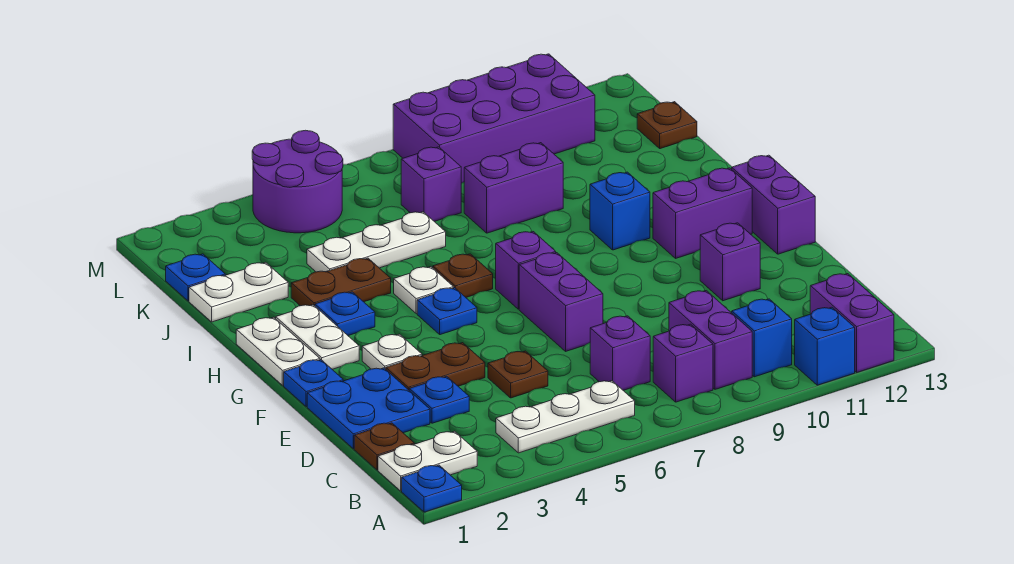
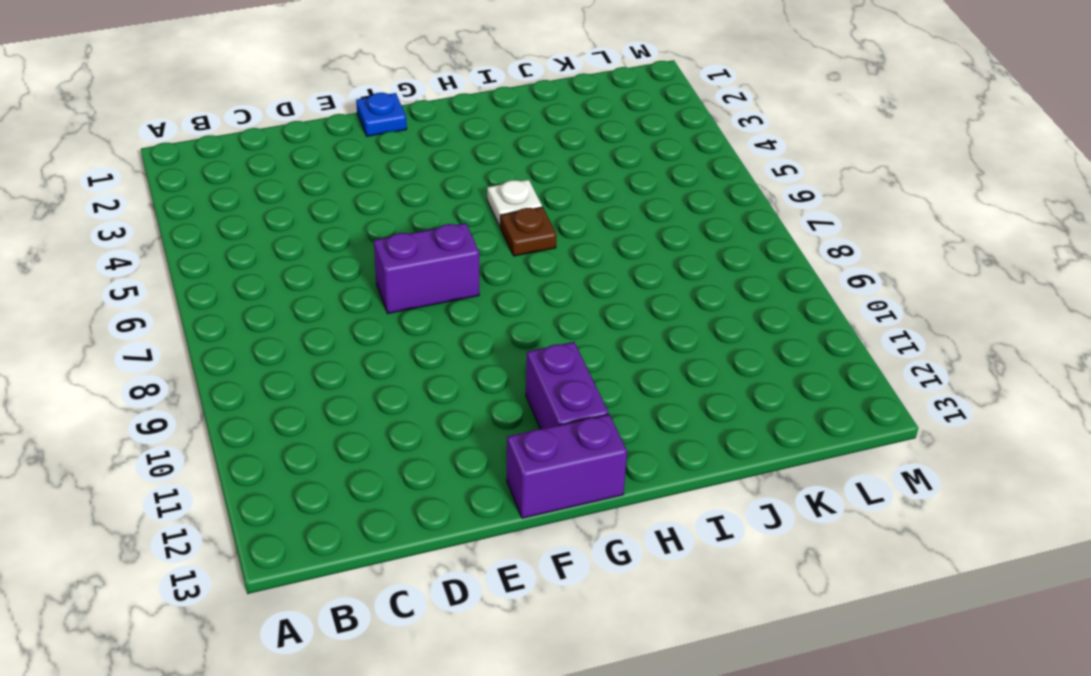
none -> blue 1x1 plate [402,465,462,512]
none -> blue 1x1 brick [795,307,855,385]
none -> purple 1x2 brick [810,274,894,372]
none -> white 1x2 plate [378,431,477,491]

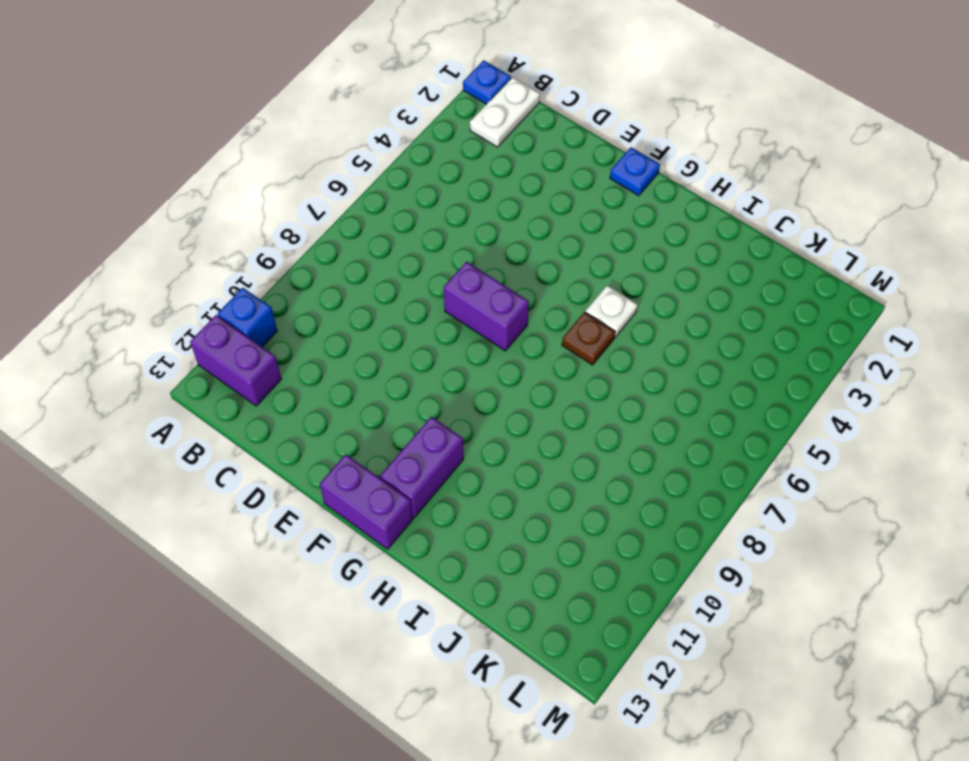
none -> white 1x3 plate [496,381,635,453]
none -> purple 1x1 brick [653,324,713,402]
none -> purple 1x2 brick [669,291,752,389]
none -> blue 1x1 brick [732,299,792,377]

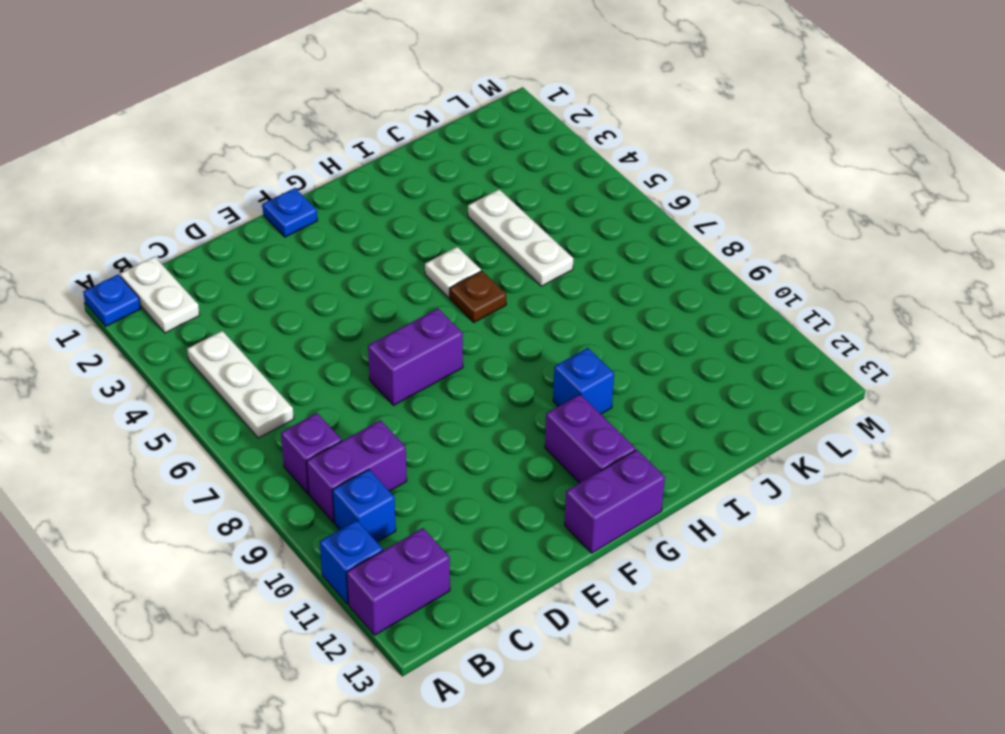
none -> brown 1x1 plate [354,423,414,470]
none -> purple 1x1 brick [590,316,650,390]
none -> blue 2x2 plate [307,368,430,449]
none -> blue 1x1 plate [409,376,469,423]

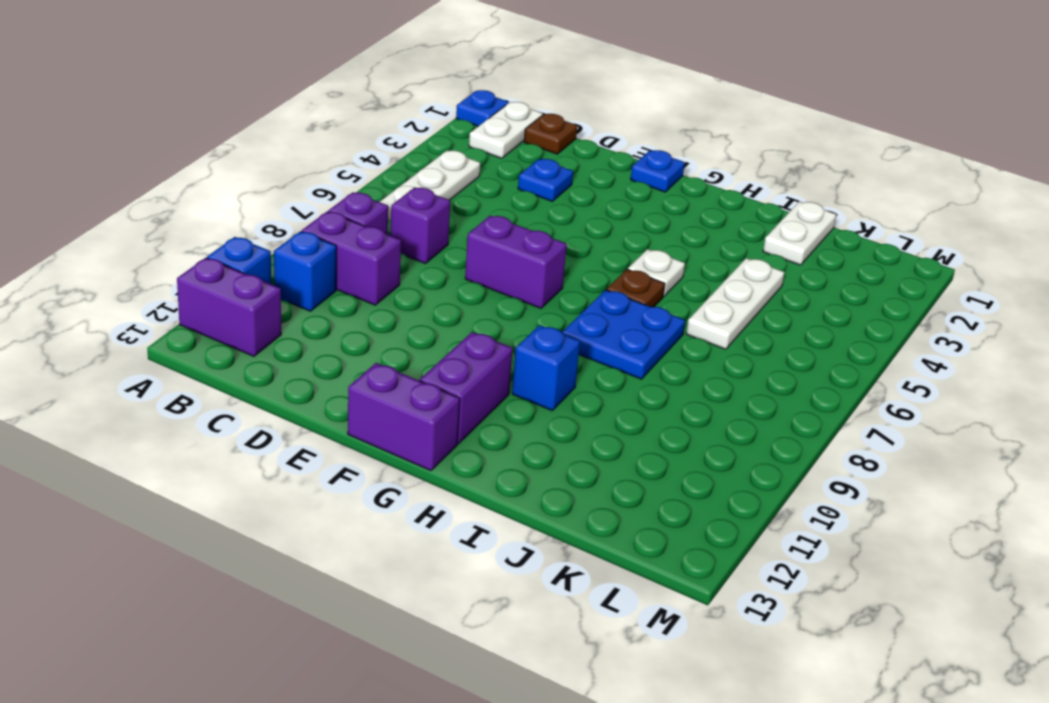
blue 2x2 plate [562,290,685,379] -> blue 2x2 plate moved to [307,368,430,449]
none -> brown 1x1 plate [488,351,548,398]
none -> brown 1x2 plate [386,343,485,390]
none -> purple 1x1 brick [700,223,760,301]
none -> white 1x1 plate [362,334,422,369]

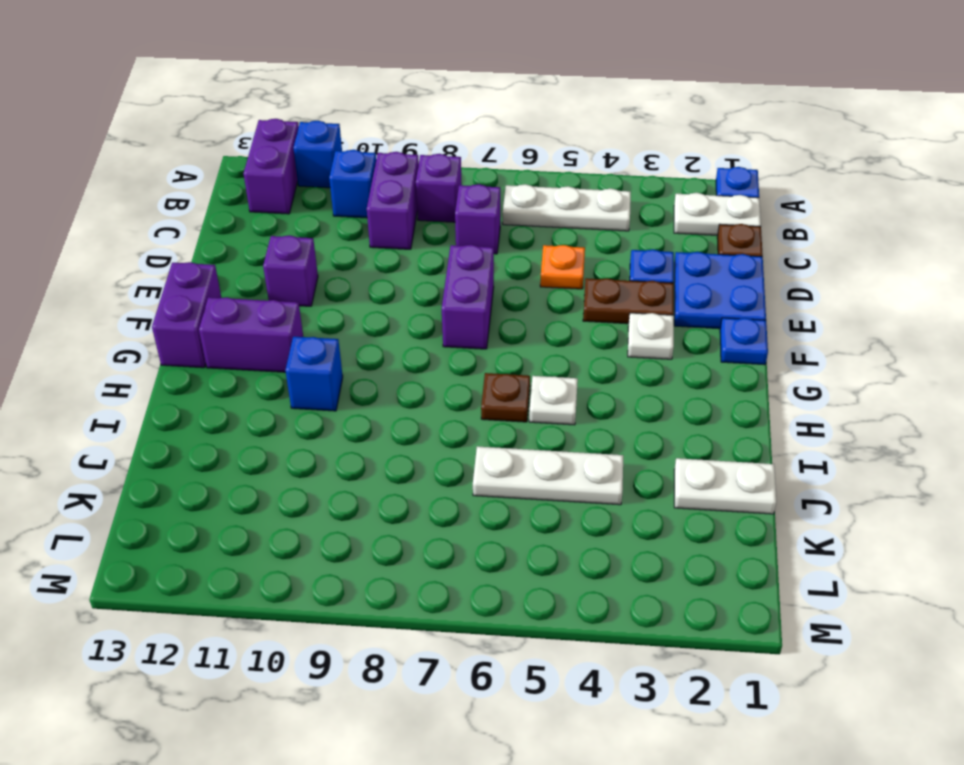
orange 1x1 plate [540,245,585,289] -> brown 1x1 plate [488,351,548,398]
none -> white 1x2 plate [236,317,320,385]
none -> white 1x2 plate [276,305,359,369]
none -> blue 1x1 plate [417,288,477,335]
none -> purple 1x1 brick [496,232,556,309]

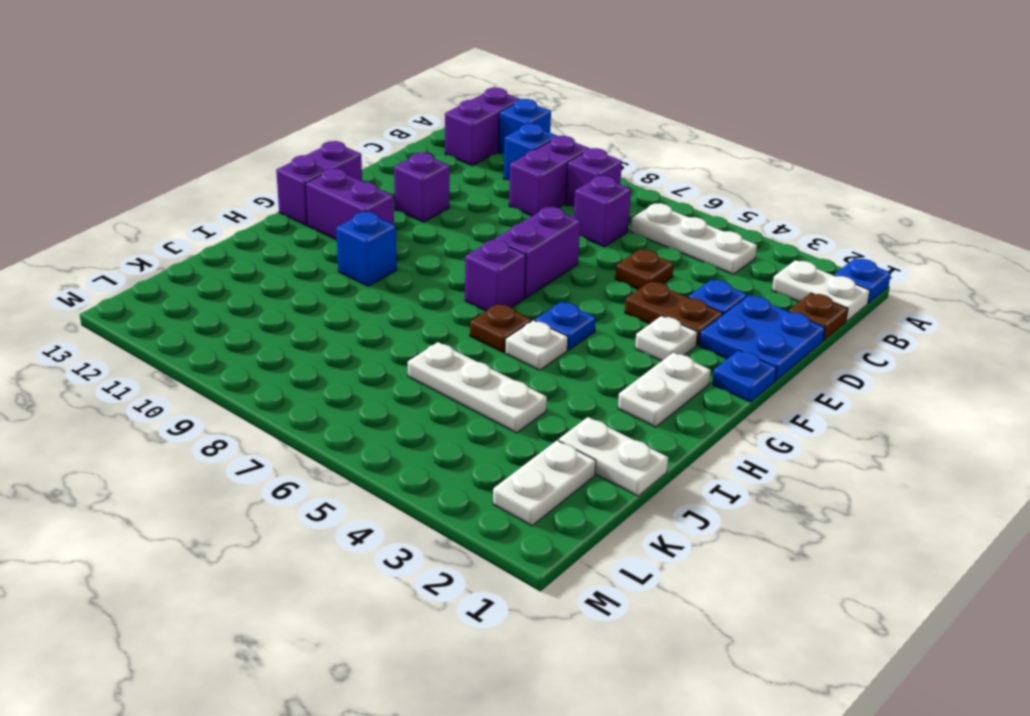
white 1x2 plate [493,440,596,526] -> white 1x2 plate moved to [236,317,320,385]
none -> blue 1x1 plate [315,292,375,335]
none -> brown 1x2 plate [291,258,391,306]
none -> purple 1x2 brick [464,143,563,233]
none -> blue 1x1 plate [166,254,225,301]

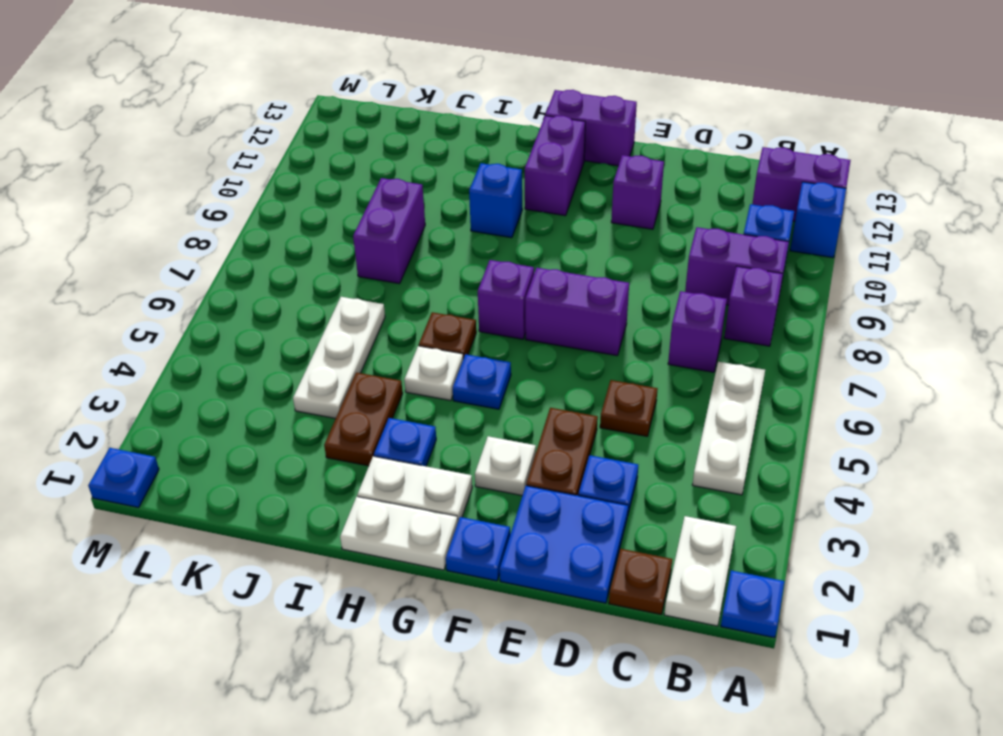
blue 1x1 plate [88,448,159,508] -> blue 1x1 plate moved to [166,254,225,301]
none -> white 1x2 plate [189,262,288,322]
none -> purple 1x1 brick [401,147,461,222]
none -> brown 1x1 plate [637,102,697,149]
none -> purple 2x2 round brick [252,130,343,233]

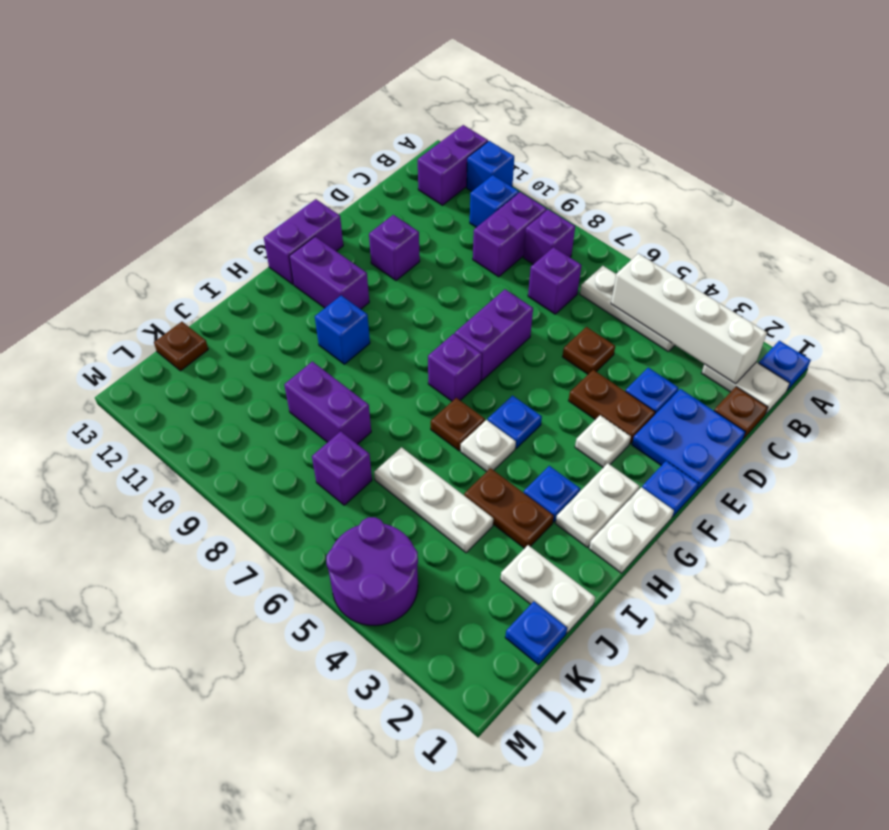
white 1x4 brick [611,254,767,384] -> none
none -> purple 2x4 brick [393,54,595,183]

